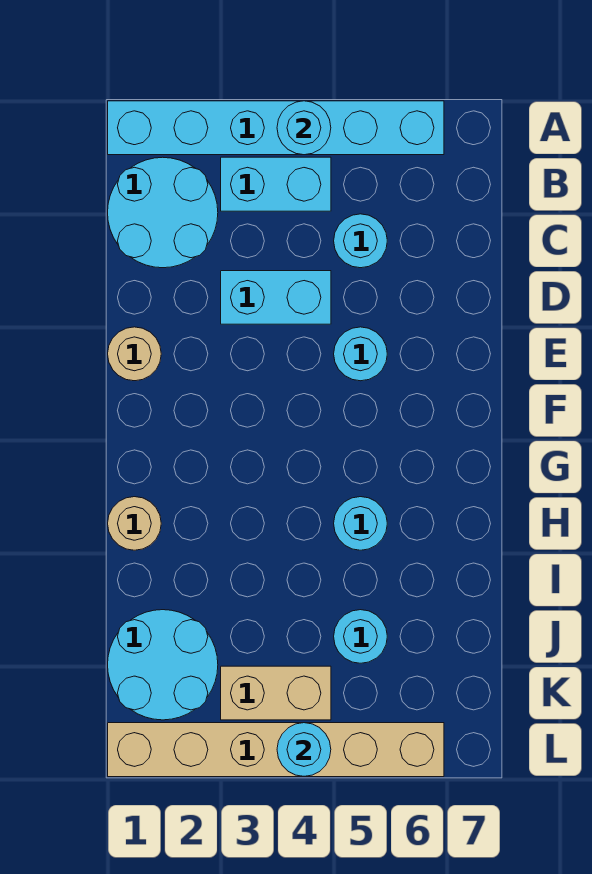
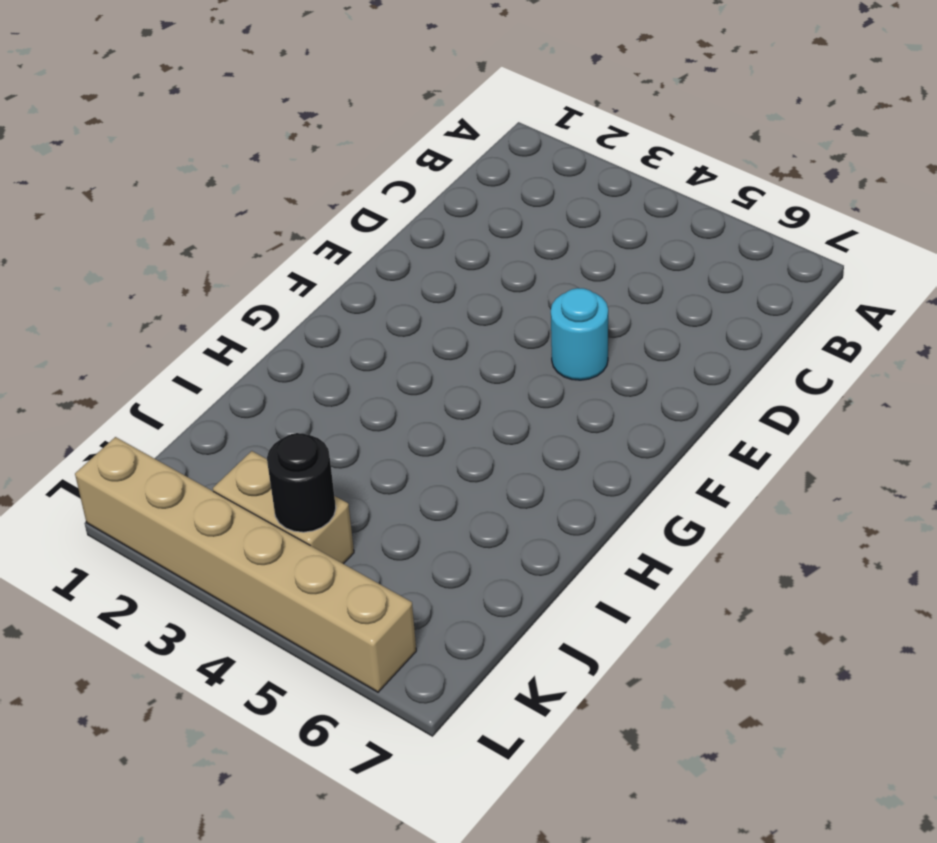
black 1x1 round brick [267,433,336,532] -> none
none -> cyan 1x6 brick [108,101,444,155]
none -> cyan 2x2 round brick [108,157,218,268]
none -> cyan 1x2 brick [221,157,331,211]

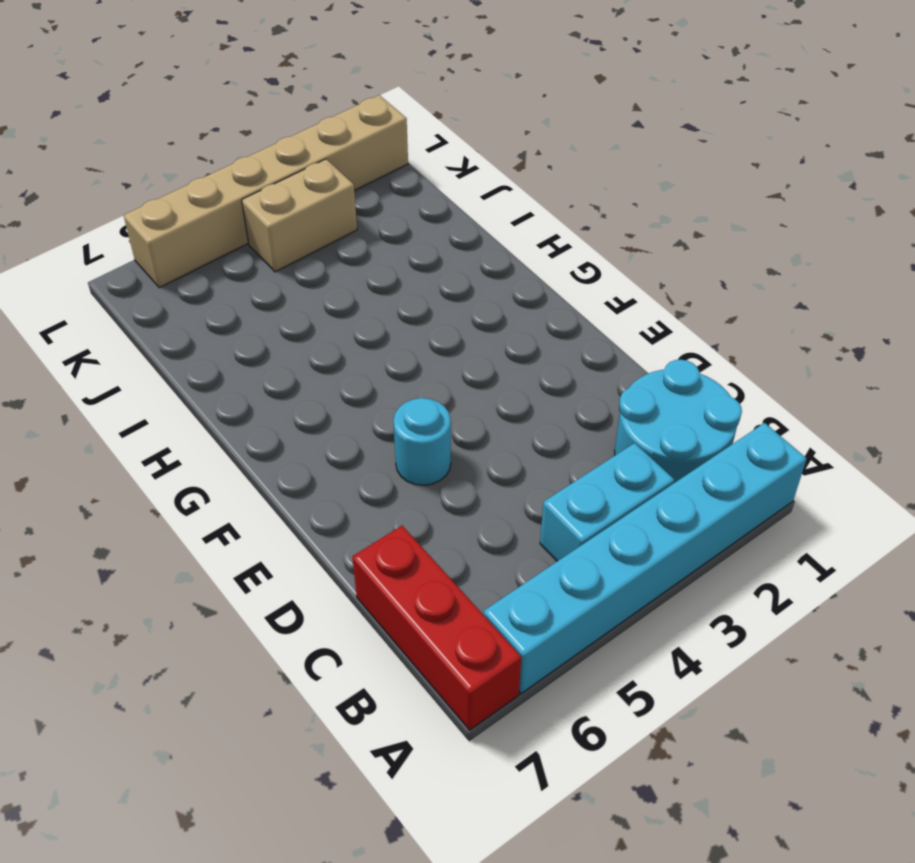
red 1x3 brick [352,526,521,730] -> none
none -> cyan 1x1 round brick [334,214,387,268]
none -> cyan 1x2 brick [221,271,331,324]
none -> tan 1x1 round brick [108,327,161,381]

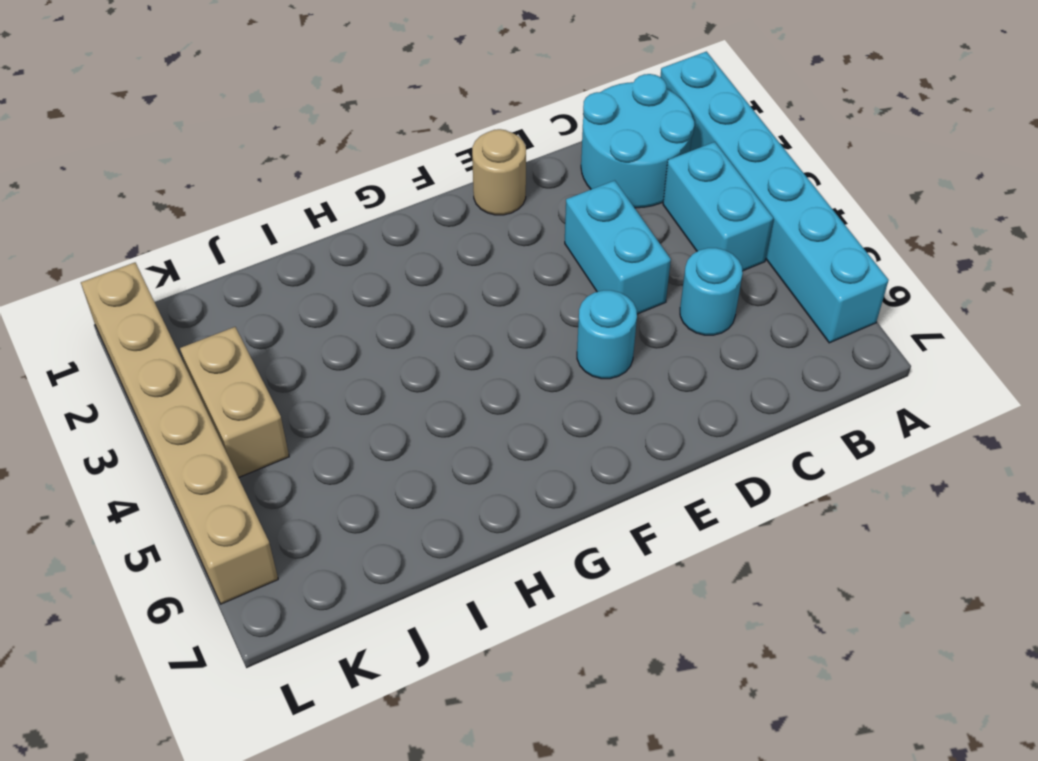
none -> tan 1x1 round brick [108,497,161,550]
none -> cyan 1x1 round brick [334,497,387,550]
none -> cyan 2x2 round brick [108,610,218,720]

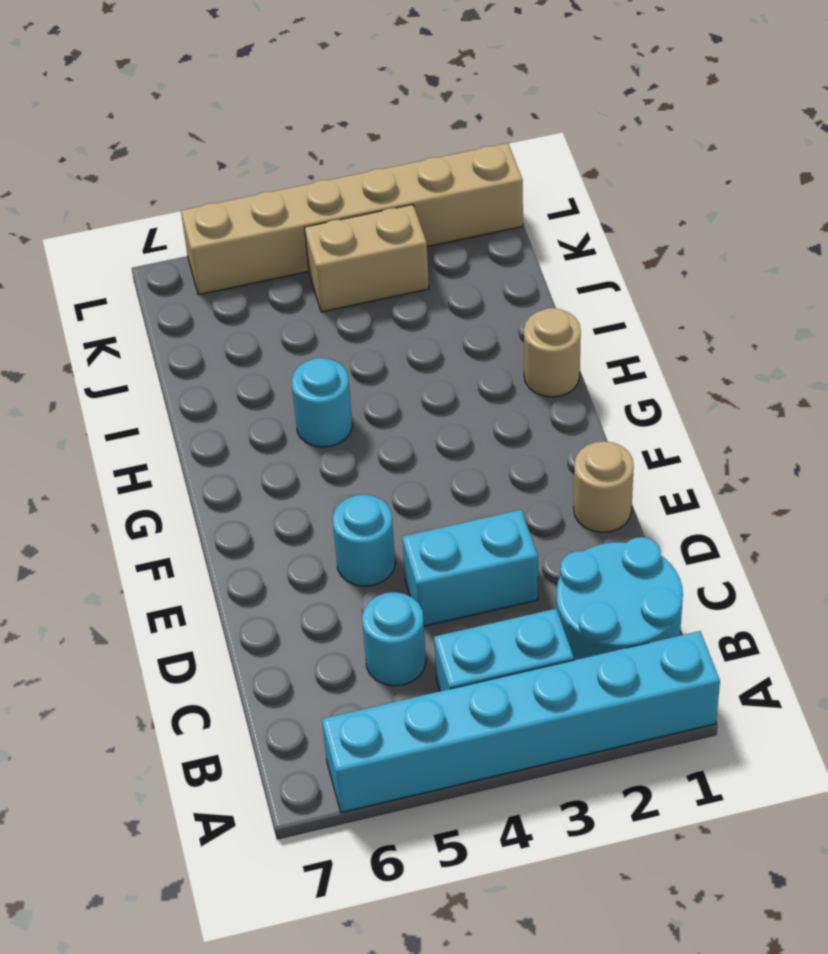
none -> cyan 2x2 round brick [108,610,218,720]
none -> cyan 1x1 round brick [334,610,387,663]
none -> cyan 1x1 round brick [277,101,331,155]

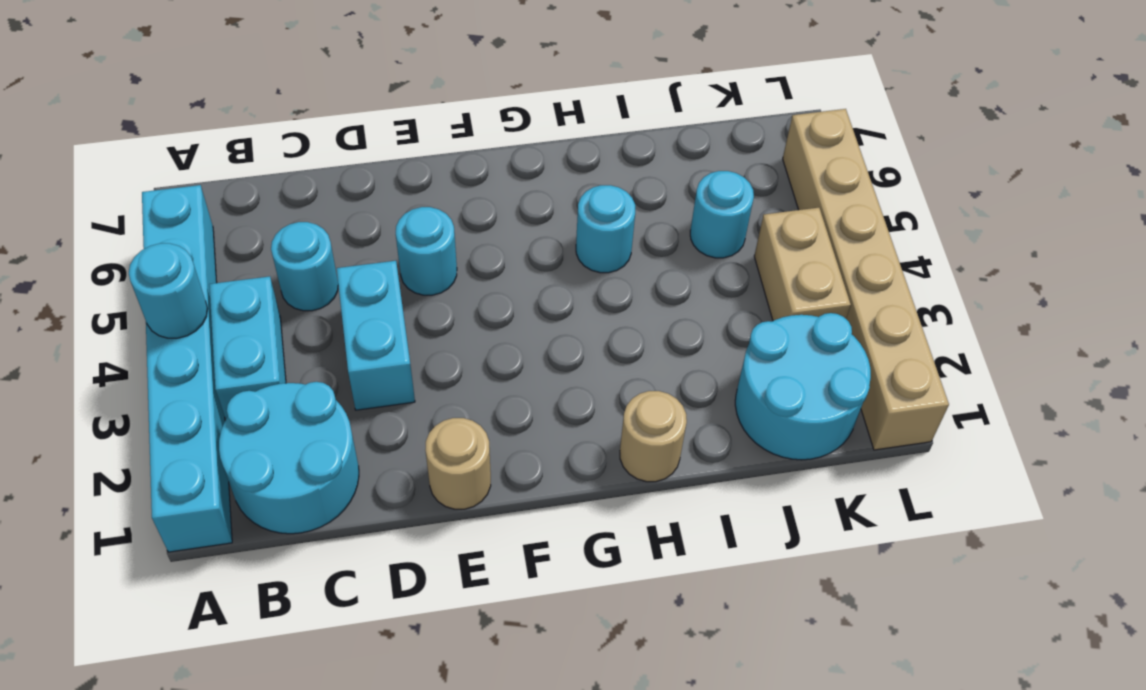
none -> cyan 1x1 round brick [277,723,331,776]

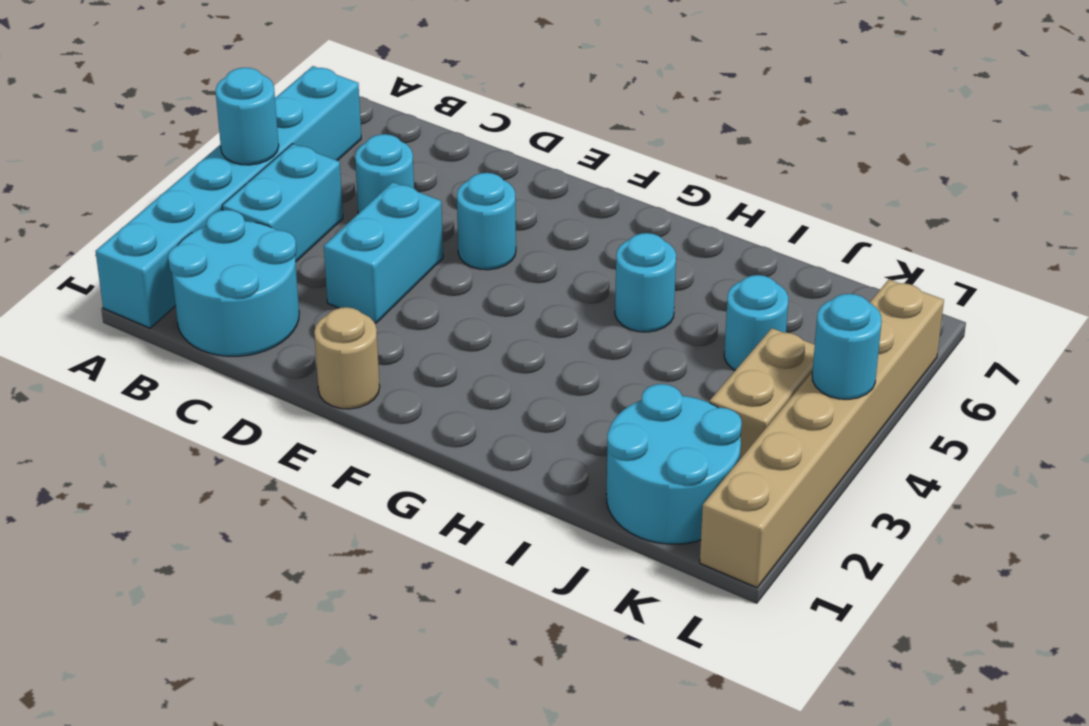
none -> tan 1x1 round brick [108,497,161,550]

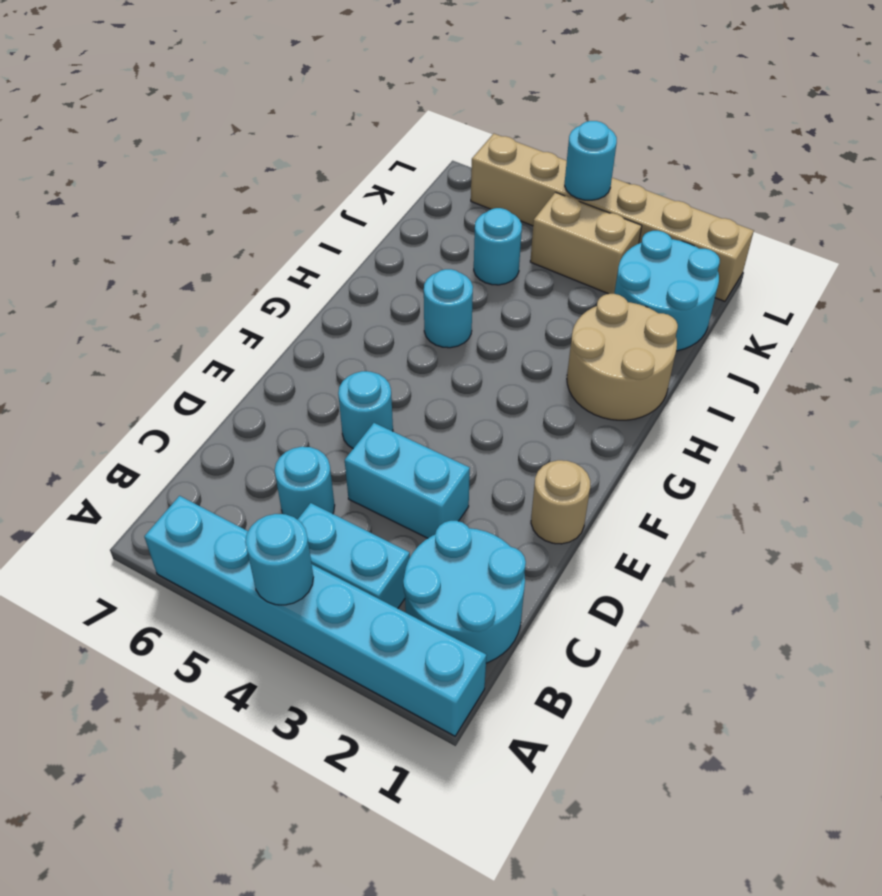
tan 2x2 round brick [567,294,678,420] -> tan 1x1 round brick [108,497,161,550]

